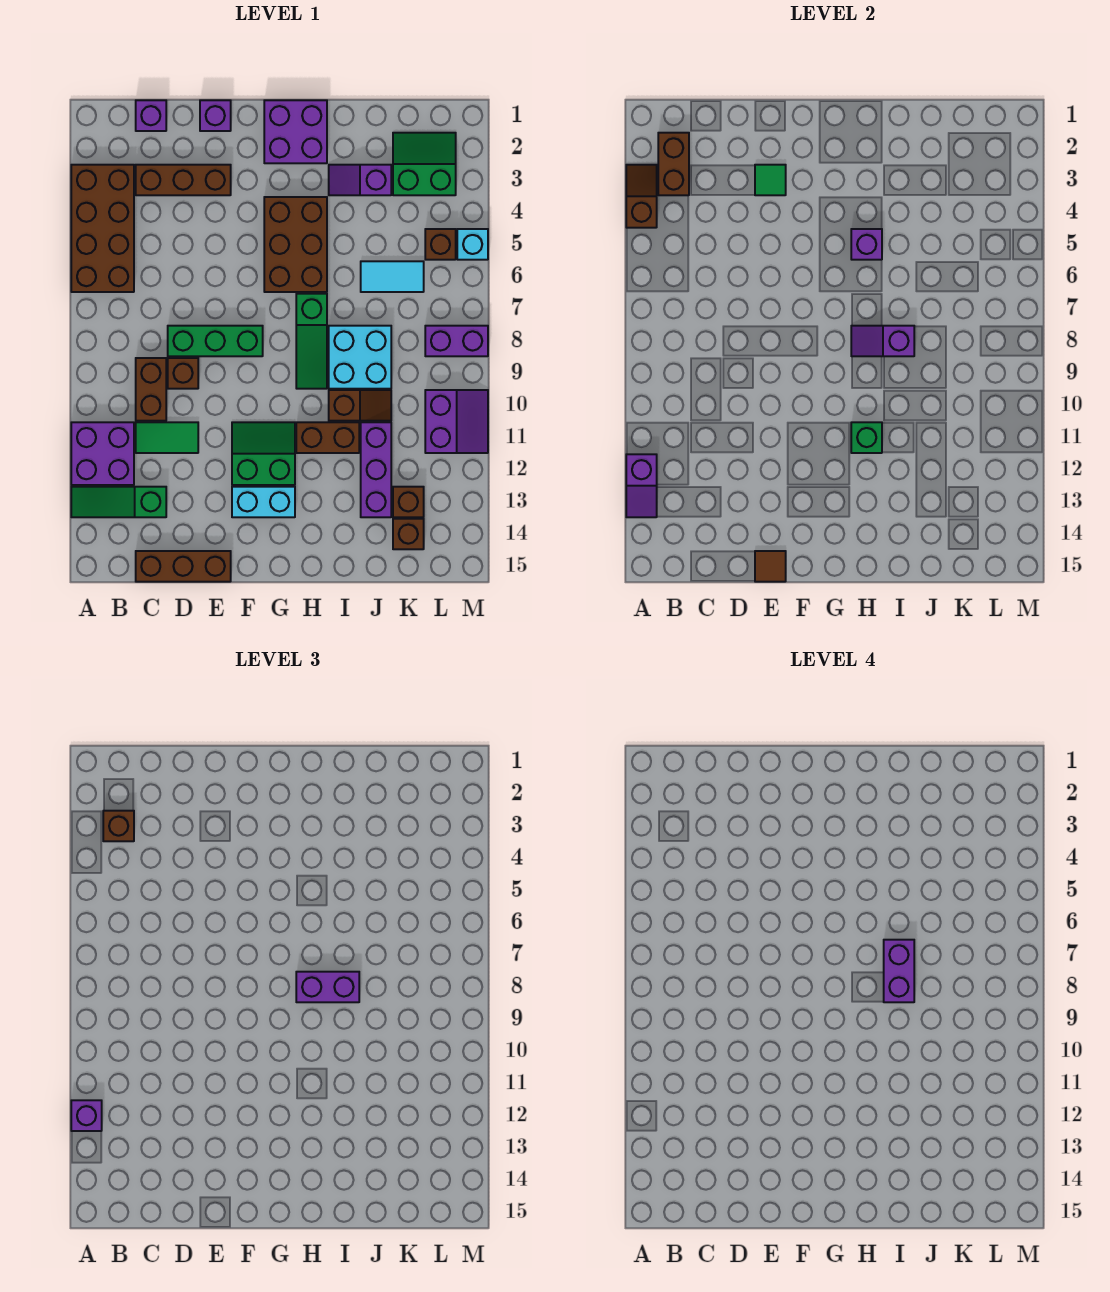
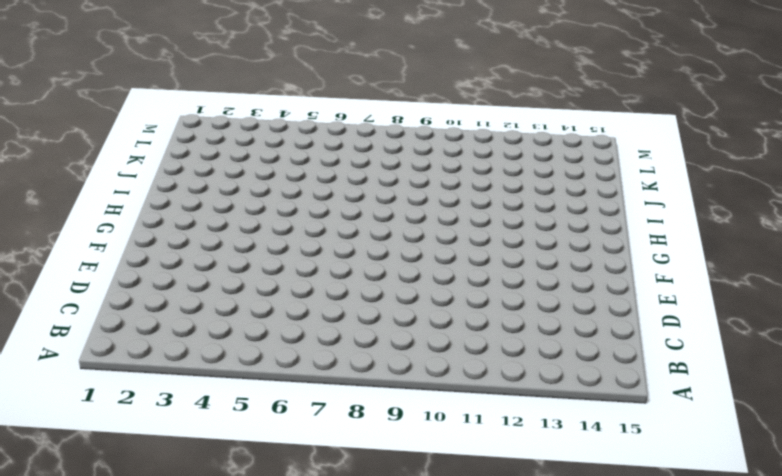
none -> brown 2x4 brick [71,165,134,292]
none -> purple 2x2 brick [71,422,134,485]
none -> green 1x3 slope [71,487,166,517]
none -> purple 1x1 brick [136,100,166,131]

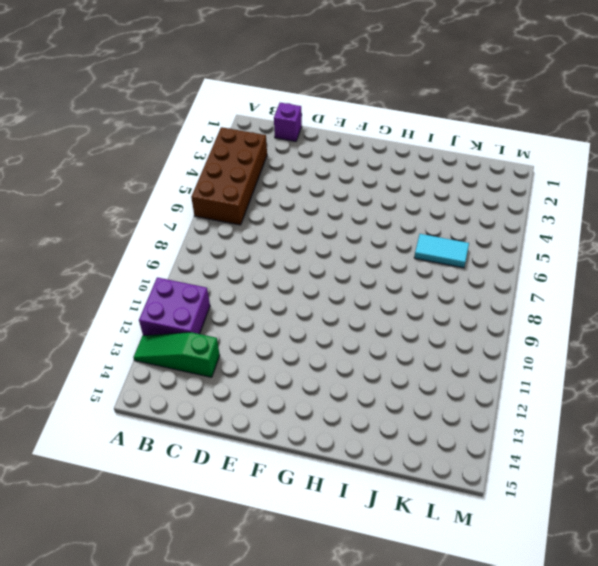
none -> brown 1x3 brick [136,165,231,195]
none -> brown 1x2 brick [136,358,166,421]
none -> green 1x2 tile [136,422,198,453]
none -> brown 1x3 brick [136,551,231,582]

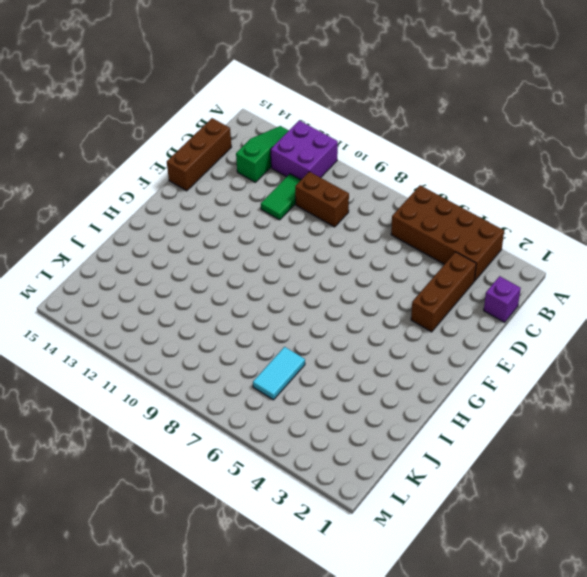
none -> green 1x3 brick [168,326,263,356]
none -> brown 1x1 brick [168,358,198,389]
none -> purple 1x1 brick [200,100,231,131]
none -> green 2x2 slope [232,422,295,485]

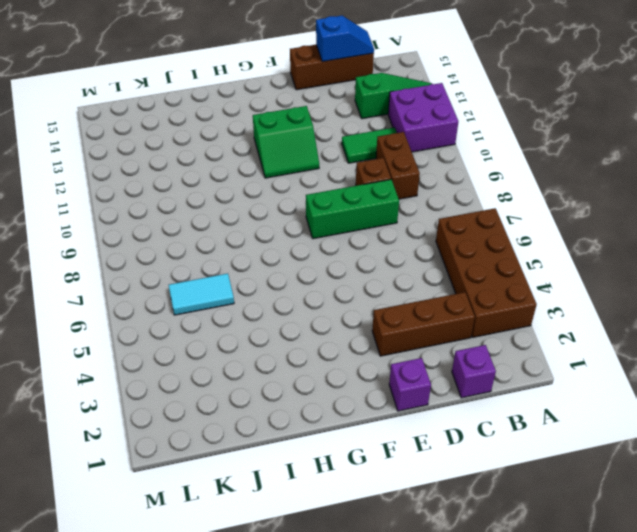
blue 1x2 slope [316,16,374,62] -> none
none -> cyan 1x2 brick [232,487,295,517]
none -> purple 2x2 brick [264,100,327,163]
none -> brown 2x3 brick [264,197,327,292]
none -> green 1x3 slope [296,294,327,389]

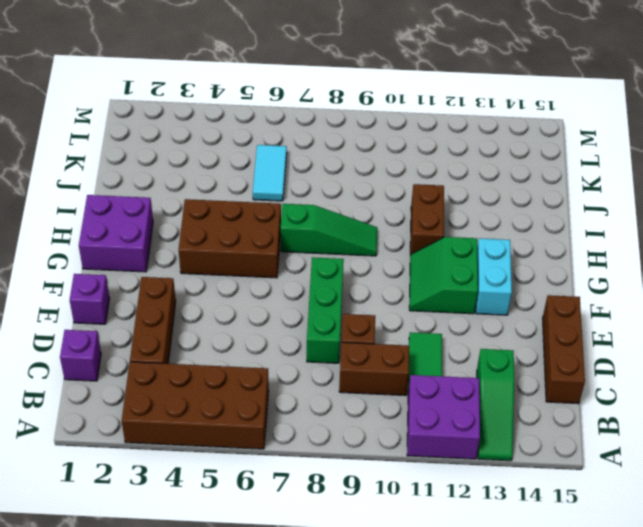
none -> purple 1x2 slope [329,165,391,195]
none -> cyan 2x2 brick [329,326,391,389]
none -> brown 1x2 slope [329,390,391,421]
none -> purple 1x3 brick [361,422,391,517]

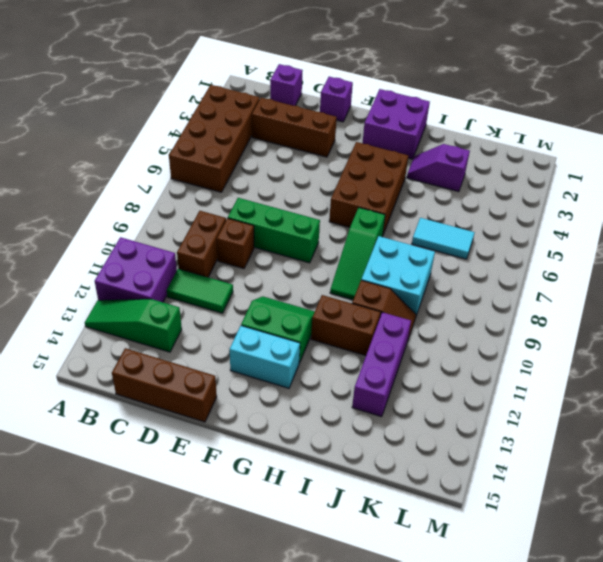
none -> green 2x2 slope [393,133,456,195]
none -> brown 1x1 brick [393,487,424,517]
none -> brown 1x1 brick [393,519,424,549]
none -> brown 1x1 brick [425,229,456,260]

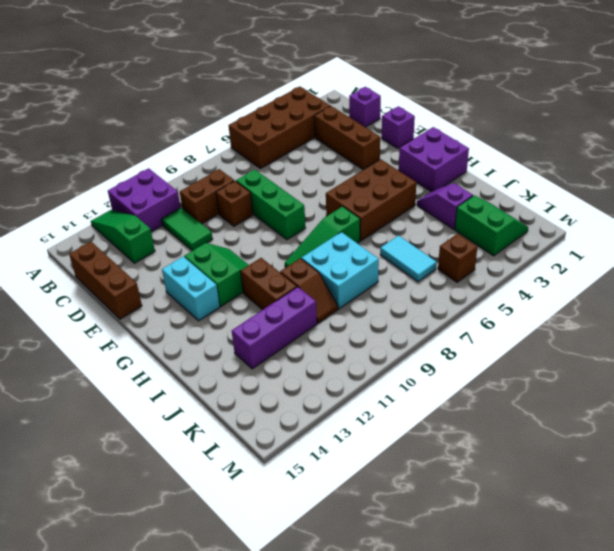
none -> brown 1x1 brick [393,487,424,517]
none -> brown 1x1 brick [393,519,424,549]
none -> purple 1x2 brick [425,326,488,356]
none -> purple 2x2 slope [425,390,488,453]

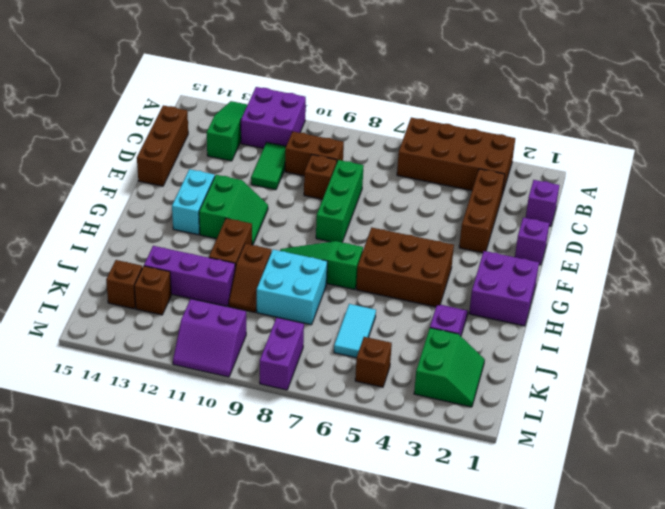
none -> cyan 1x1 brick [457,229,488,260]
none -> brown 1x2 slope [626,165,657,228]
none -> purple 1x2 slope [626,454,657,517]
none -> brown 1x2 brick [658,133,689,195]

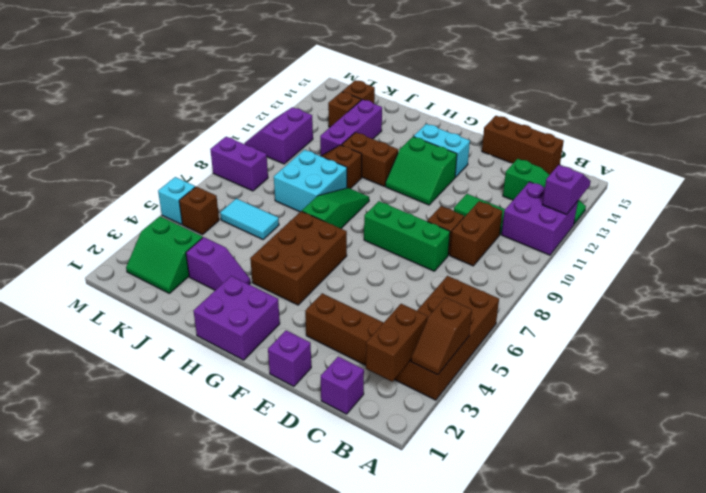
none -> green 1x1 tile [755,165,786,195]
none -> brown 1x1 tile [755,551,786,582]
none -> purple 1x1 brick [851,229,882,260]
none -> purple 1x2 slope [851,326,914,356]

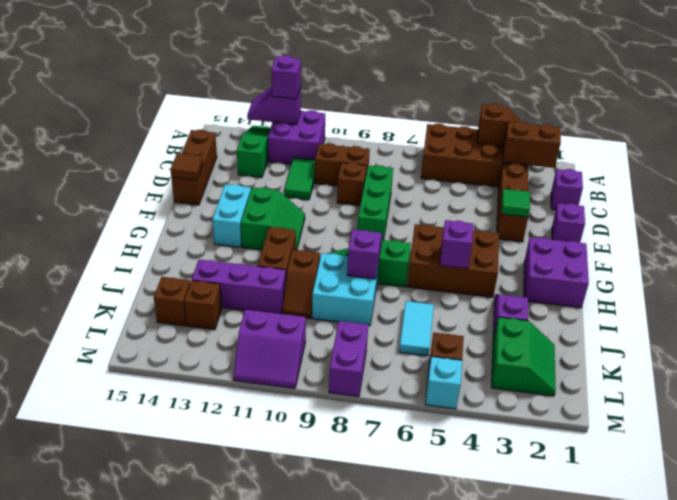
none -> green 1x1 brick [851,422,882,453]
none -> brown 1x1 brick [103,811,134,841]
none -> purple 1x2 brick [296,972,359,1002]
none -> purple 1x2 brick [884,940,914,1002]

